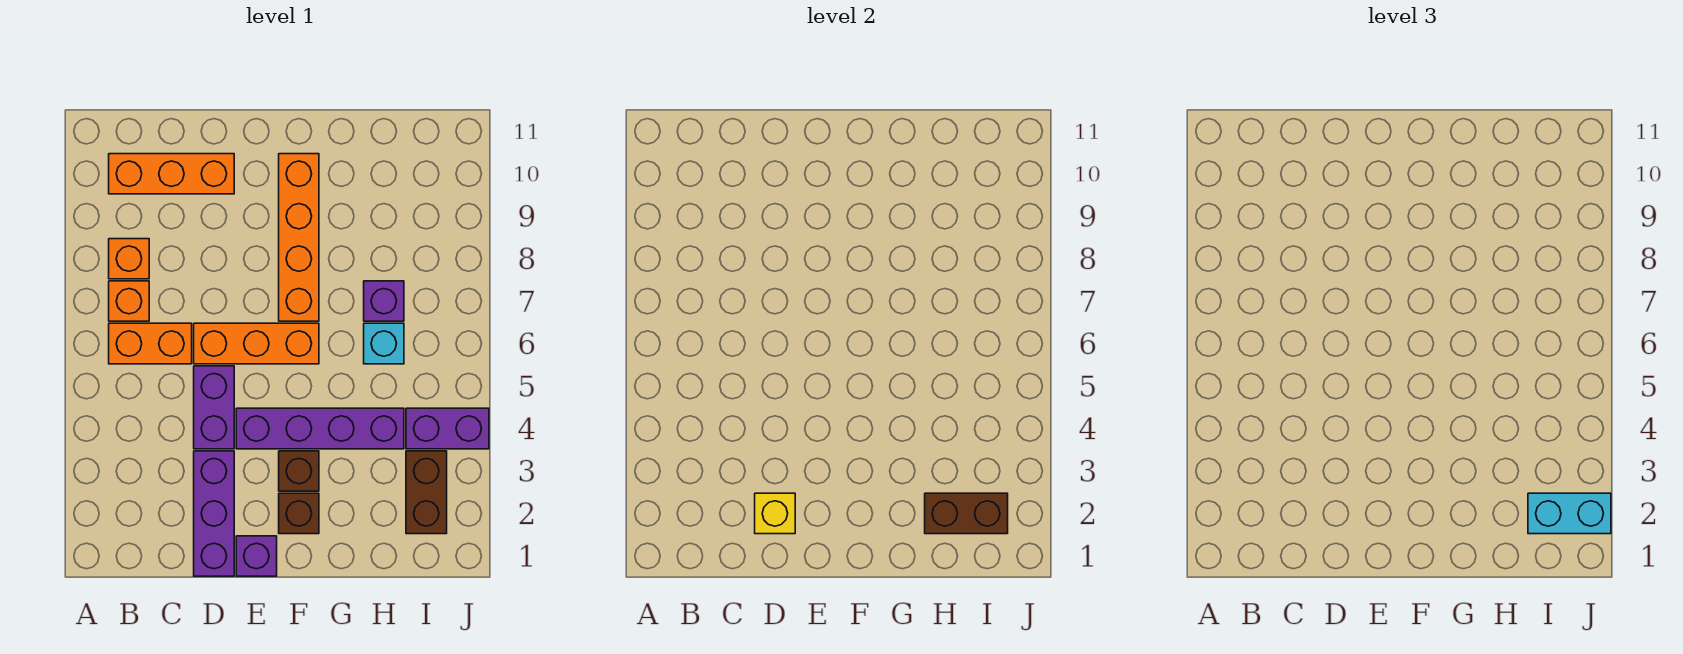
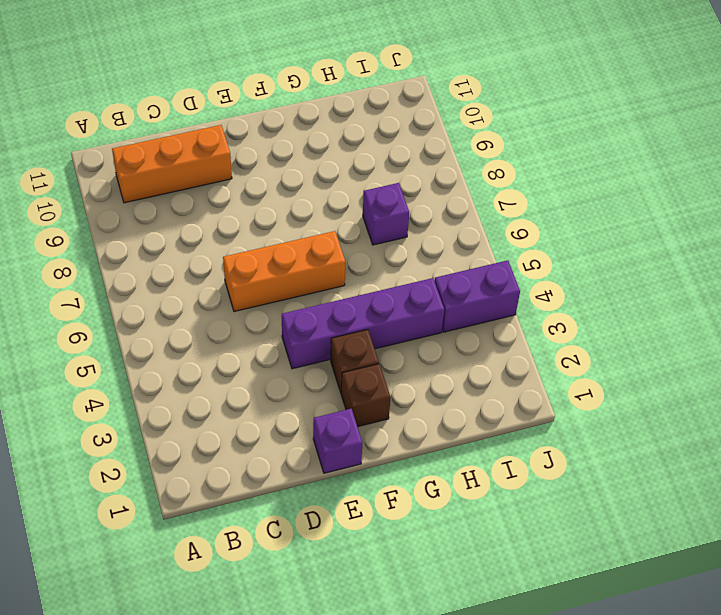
none -> orange 1x2 brick [109,323,192,364]
none -> orange 1x1 brick [109,281,149,321]
none -> orange 1x1 brick [109,239,149,279]

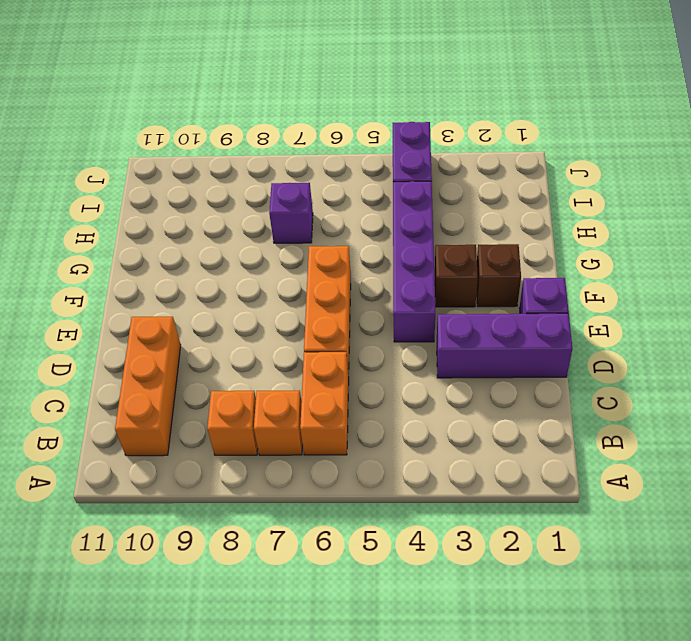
none -> purple 1x2 brick [194,366,234,449]
none -> orange 1x4 brick [279,154,319,321]
none -> cyan 1x1 brick [364,323,404,364]

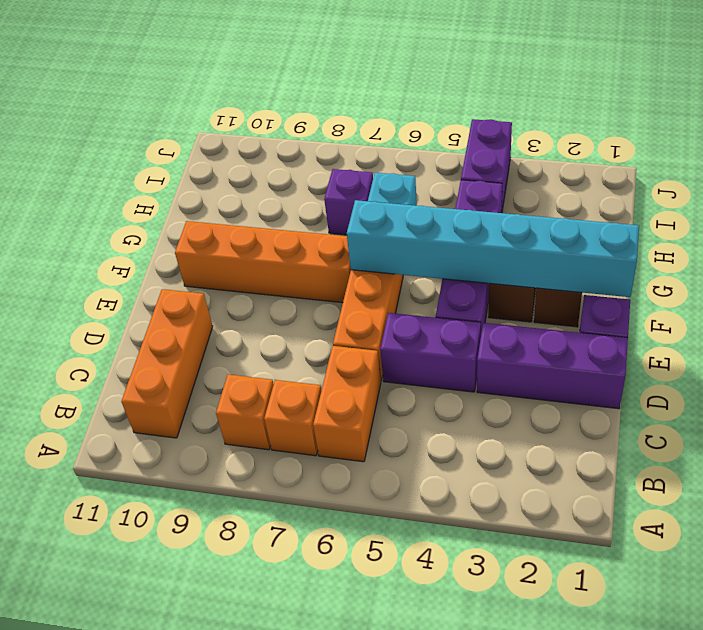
cyan 1x6 brick [347,200,639,297] -> none
none -> brown 1x2 brick [406,451,447,534]
none -> yellow 1x1 brick [755,493,795,534]
none -> brown 1x2 brick [925,493,1008,534]

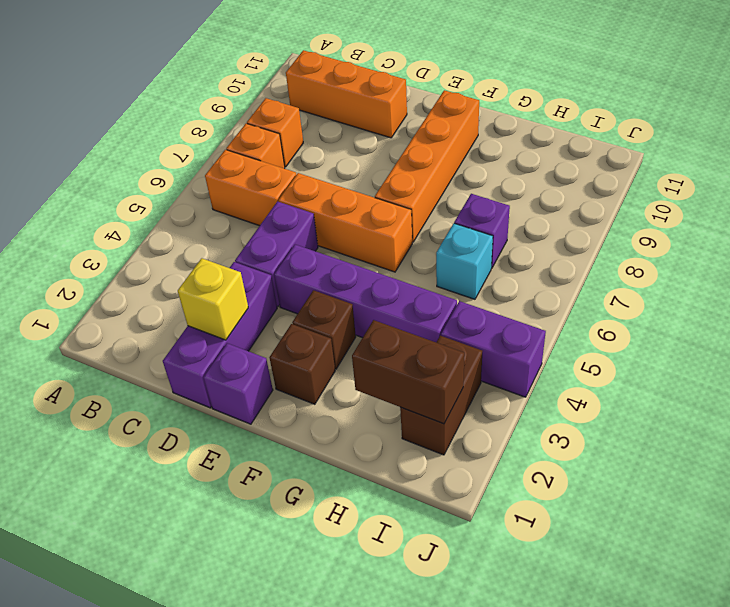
none -> cyan 1x2 brick [1528,493,1611,534]

